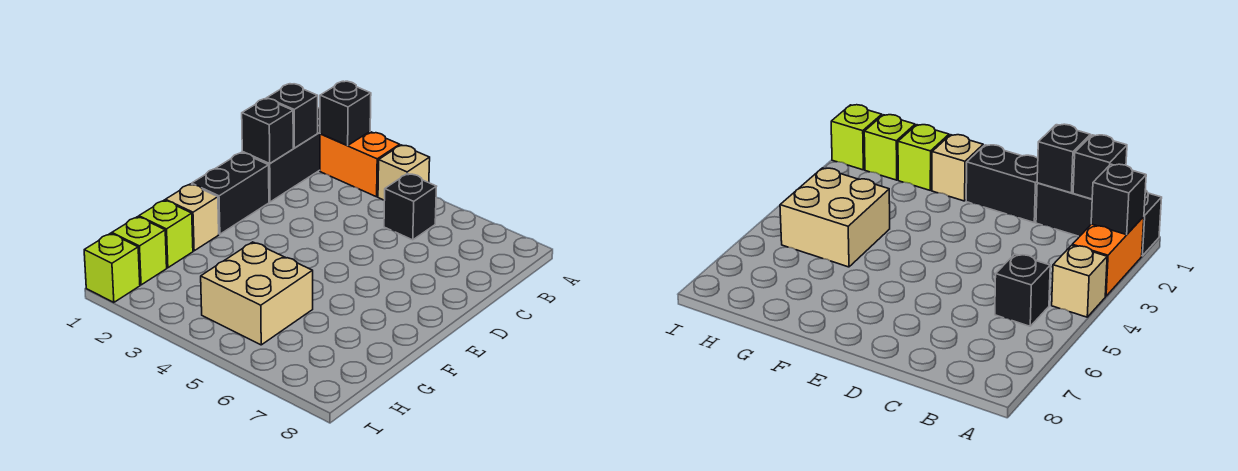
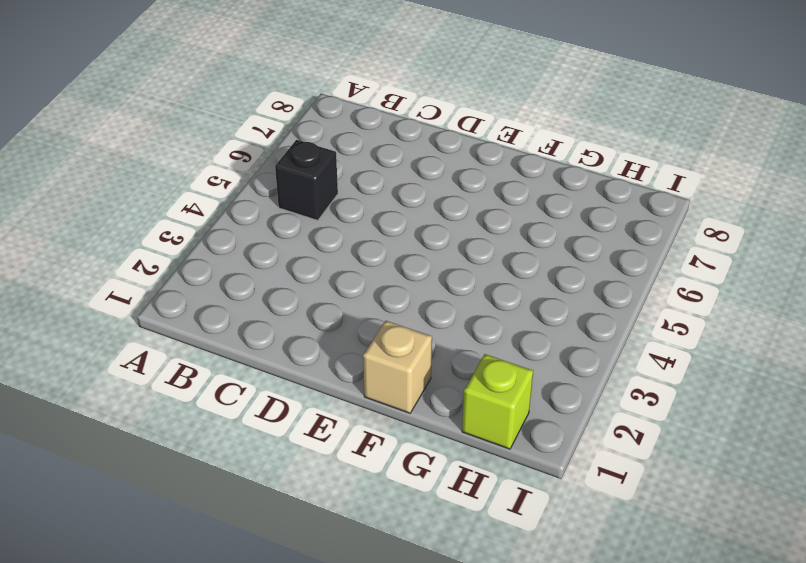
none -> black 1x3 brick [242,108,320,202]
none -> orange 1x2 brick [320,132,400,197]
none -> tan 1x1 brick [378,145,430,200]

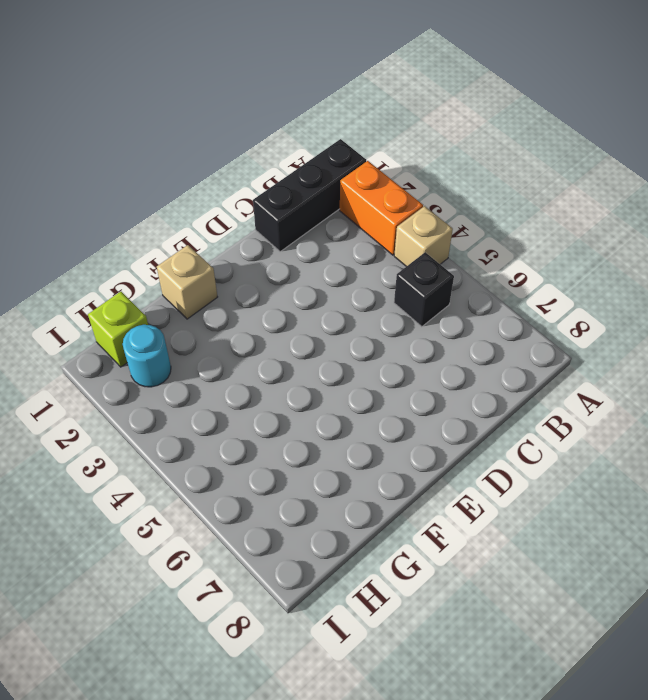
cyan 1x1 round brick [123,325,171,387] -> none
none -> black 1x2 brick [192,153,269,234]
none -> lime 1x1 brick [139,200,193,268]
none -> tan 2x2 brick [201,242,313,345]

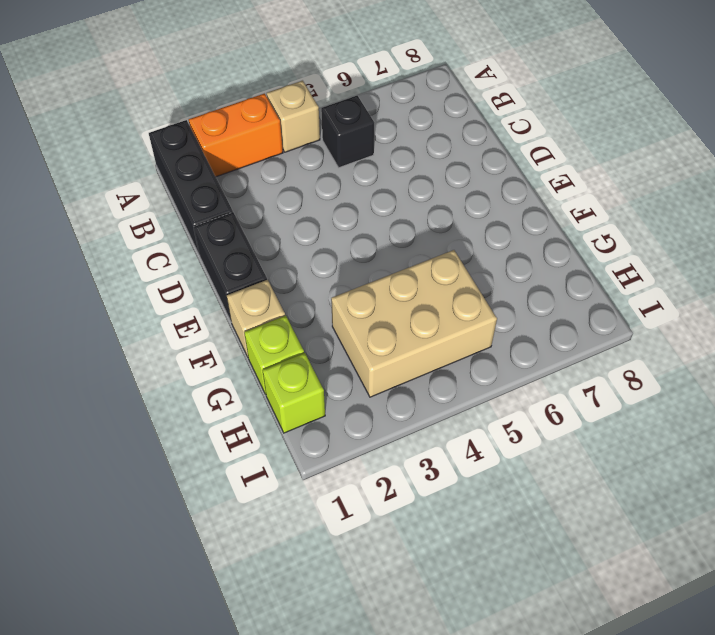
tan 2x3 brick [331,250,497,397] -> tan 2x2 brick [201,242,313,345]
none -> lime 1x1 brick [84,233,140,302]
none -> black 1x1 brick [320,81,371,146]
none -> black 1x1 brick [267,84,318,148]

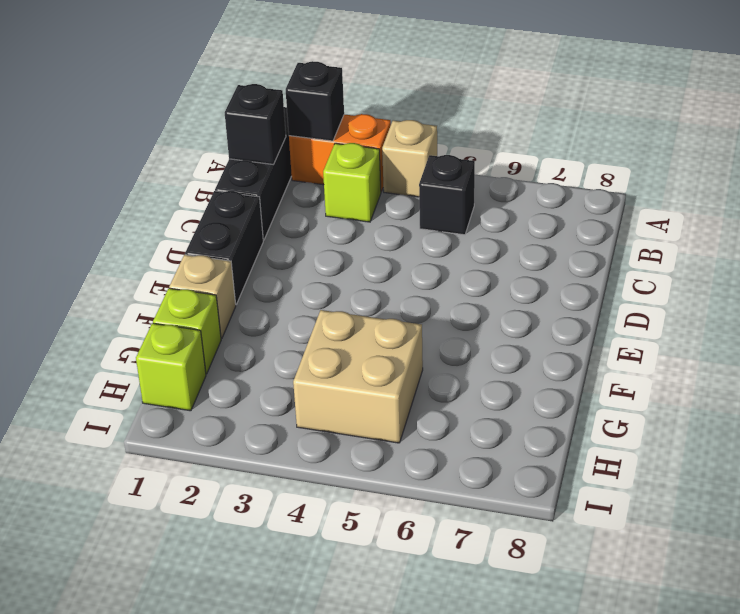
lime 1x1 brick [323,143,381,222] -> lime 1x1 brick moved to [84,233,140,302]
none -> black 1x1 brick [242,98,293,164]

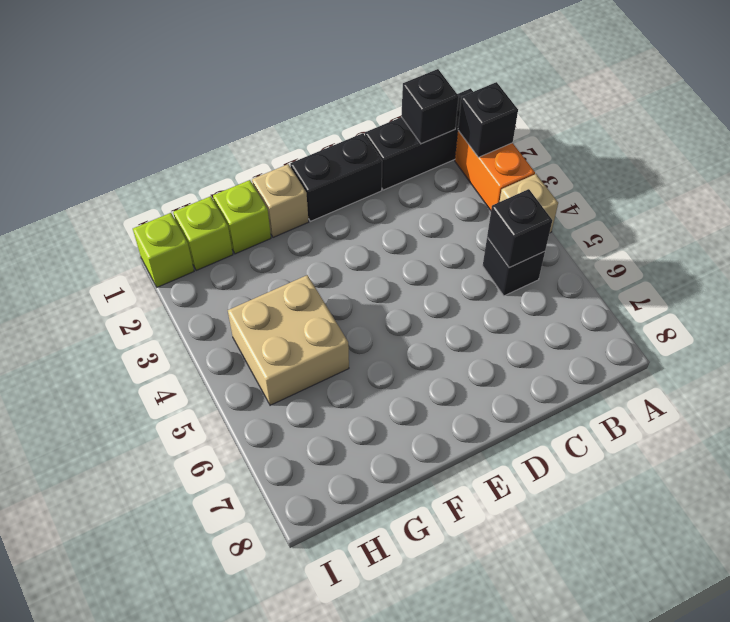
black 1x1 brick [487,189,552,268] -> black 1x1 brick moved to [242,98,293,164]

